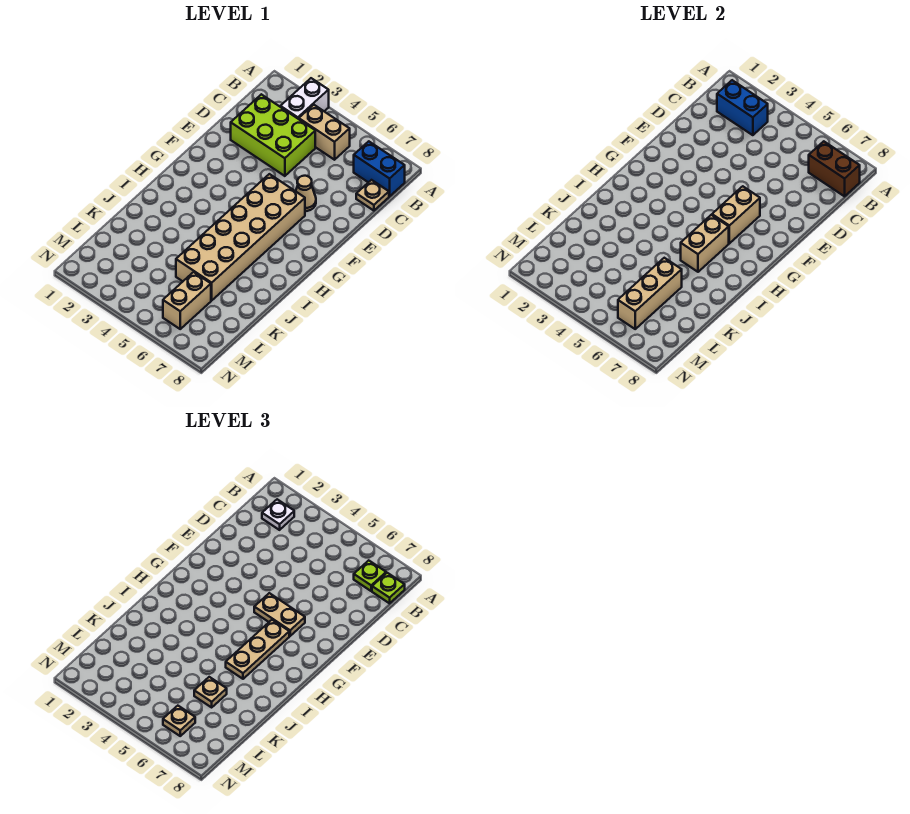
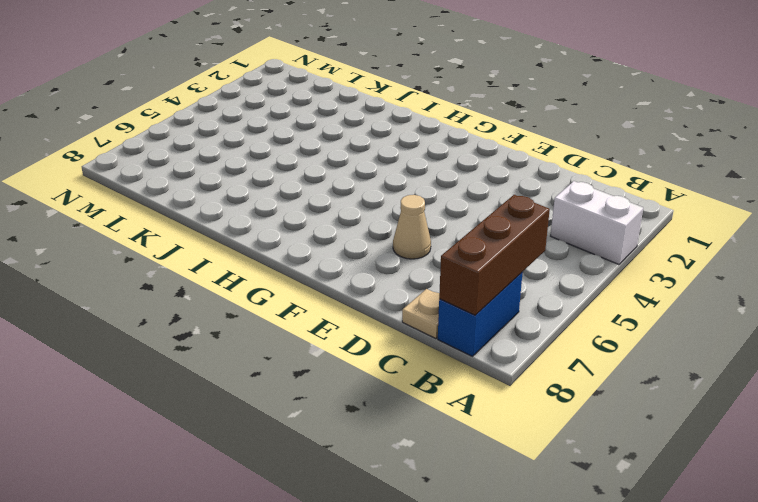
brown 1x3 brick [439,195,550,315] -> brown 1x2 brick [809,141,860,196]
none -> tan 1x2 brick [299,105,350,160]
none -> lime 2x3 brick [231,94,315,176]
none -> tan 2x6 brick [176,174,305,300]

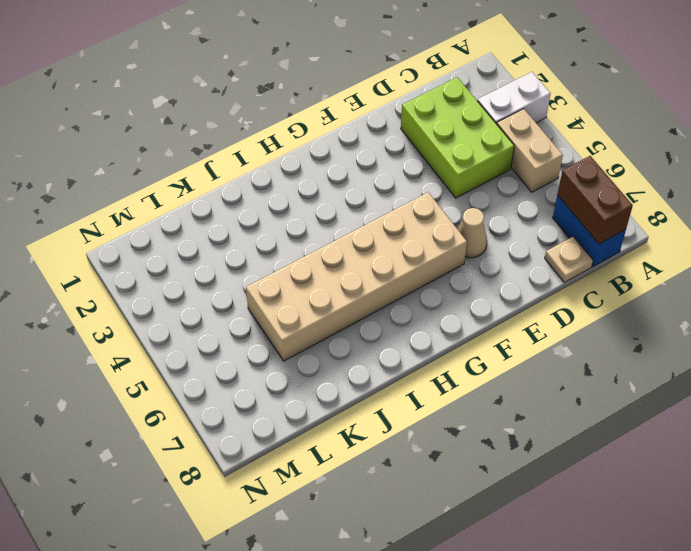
none -> tan 1x2 brick [163,272,211,329]
none -> blue 1x2 brick [717,80,768,135]
none -> tan 1x2 brick [712,186,760,243]

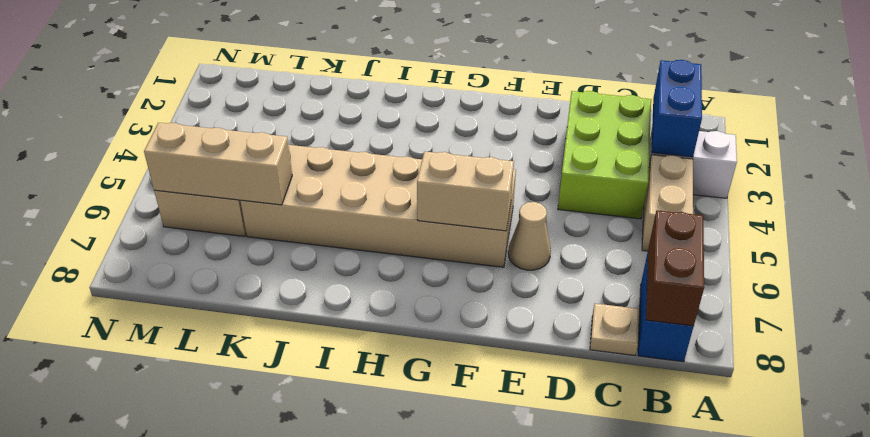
none -> tan 1x2 brick [681,215,729,272]
none -> white 1x1 plate [262,499,294,530]
none -> lime 1x1 plate [354,560,386,591]

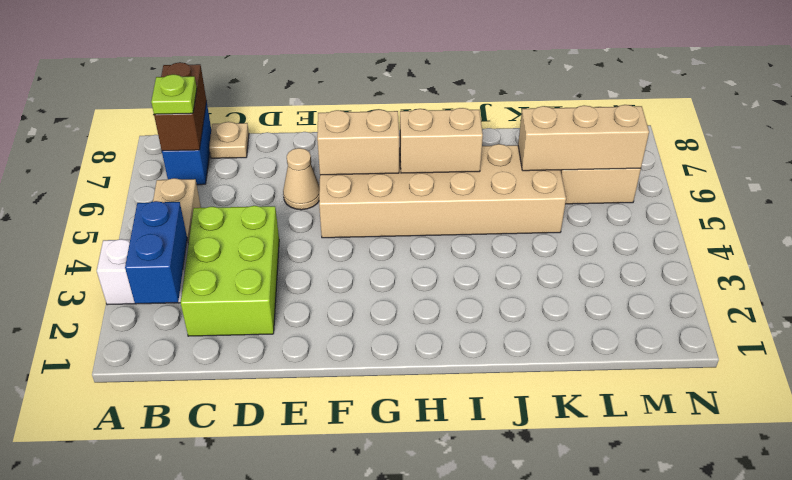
none -> white 1x1 plate [262,499,294,530]
none -> lime 1x1 plate [372,573,405,603]
none -> tan 1x2 plate [254,593,305,636]

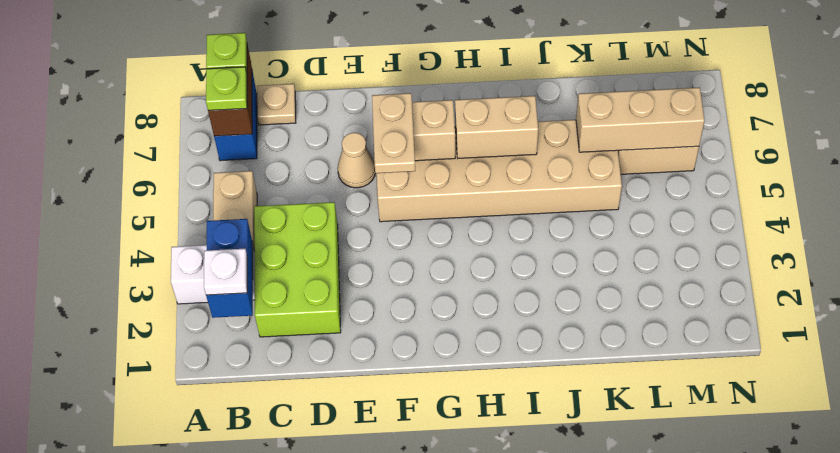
none -> tan 1x3 plate [226,620,289,679]
none -> tan 1x1 plate [194,677,227,707]
none -> tan 1x1 plate [163,706,195,736]

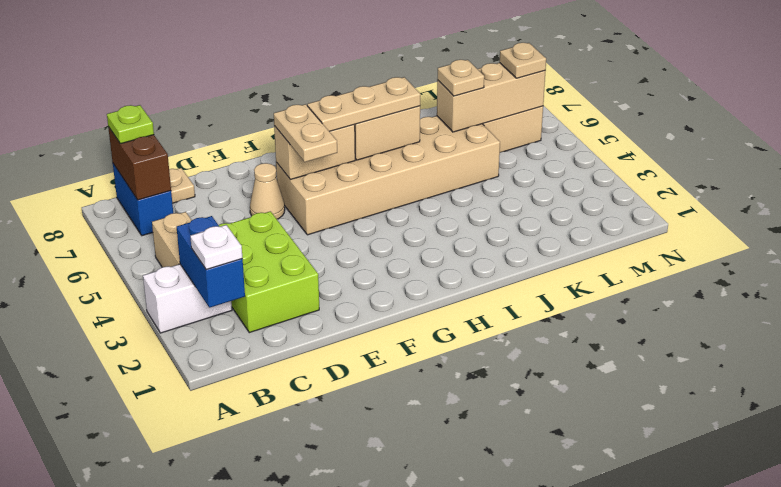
none -> lime 1x1 plate [354,560,386,591]

